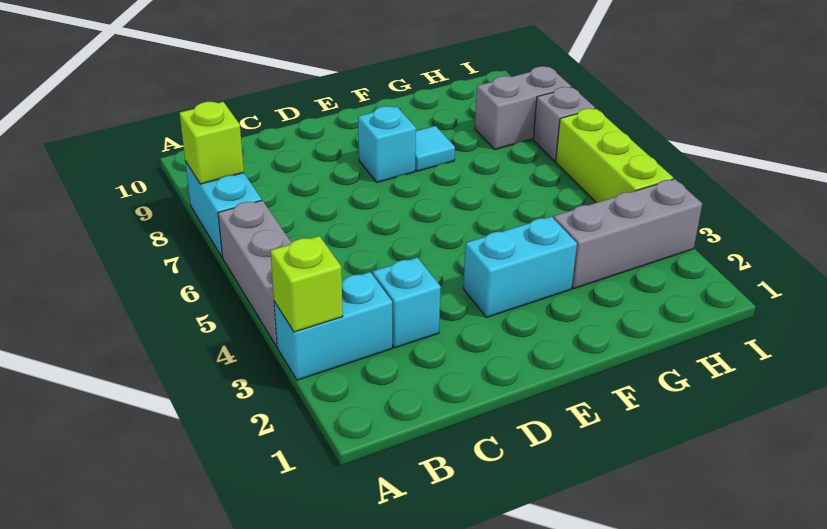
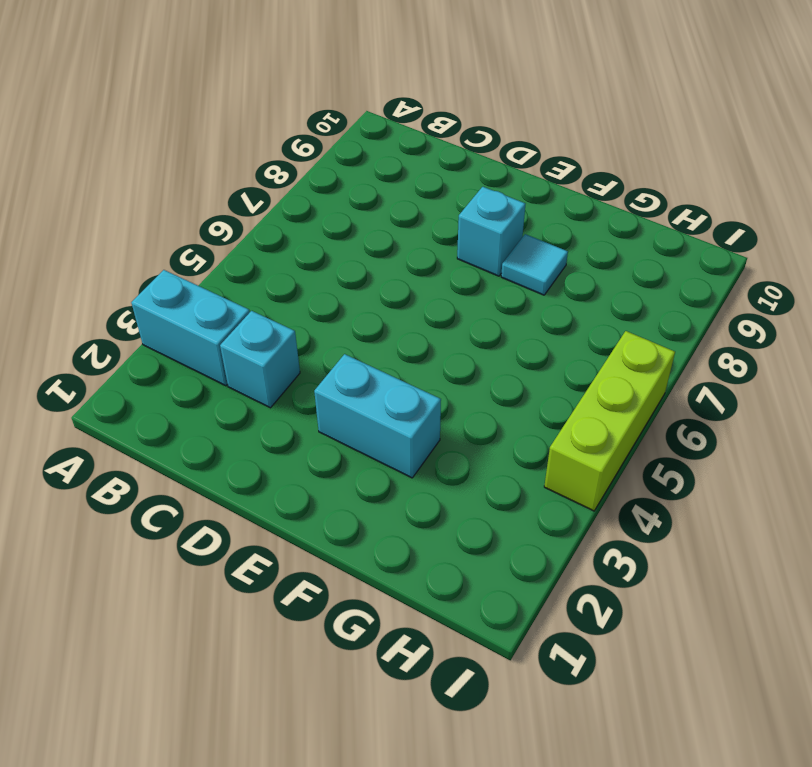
none -> grey 1x3 brick [218,200,292,347]
none -> cyan 1x2 brick [185,161,262,256]
none -> grey 1x3 brick [553,179,702,289]

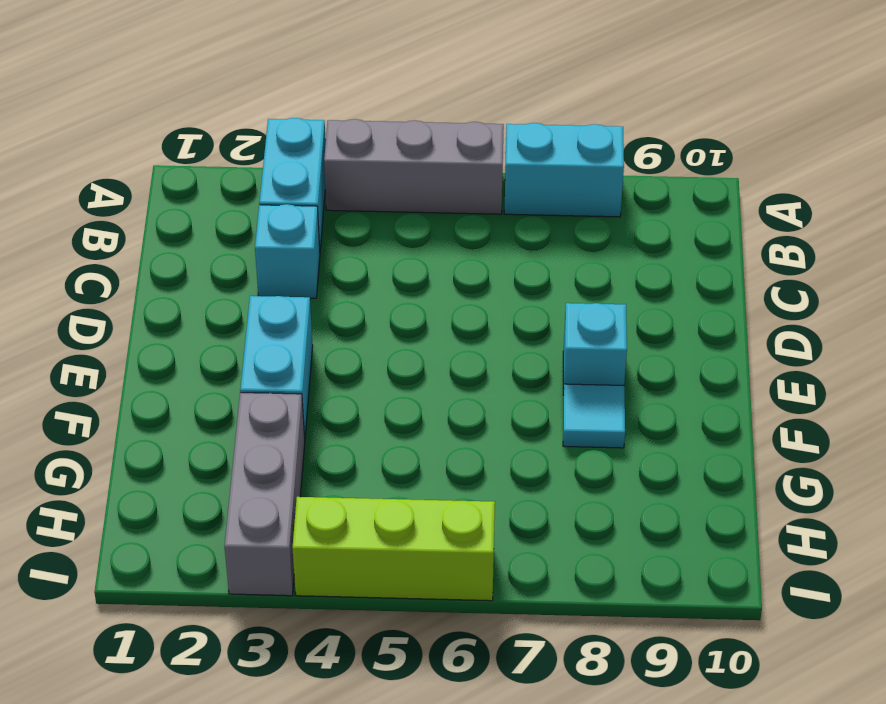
none -> grey 1x2 brick [475,66,571,150]
none -> grey 1x1 brick [533,87,595,161]
none -> lime 1x1 brick [270,236,343,332]

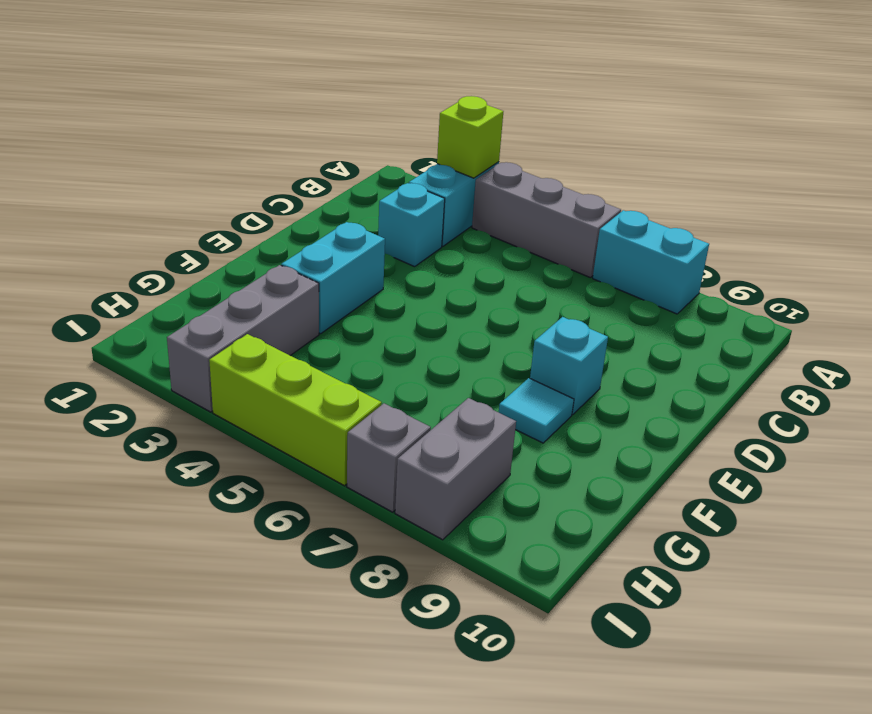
none -> lime 1x1 brick [180,102,244,184]

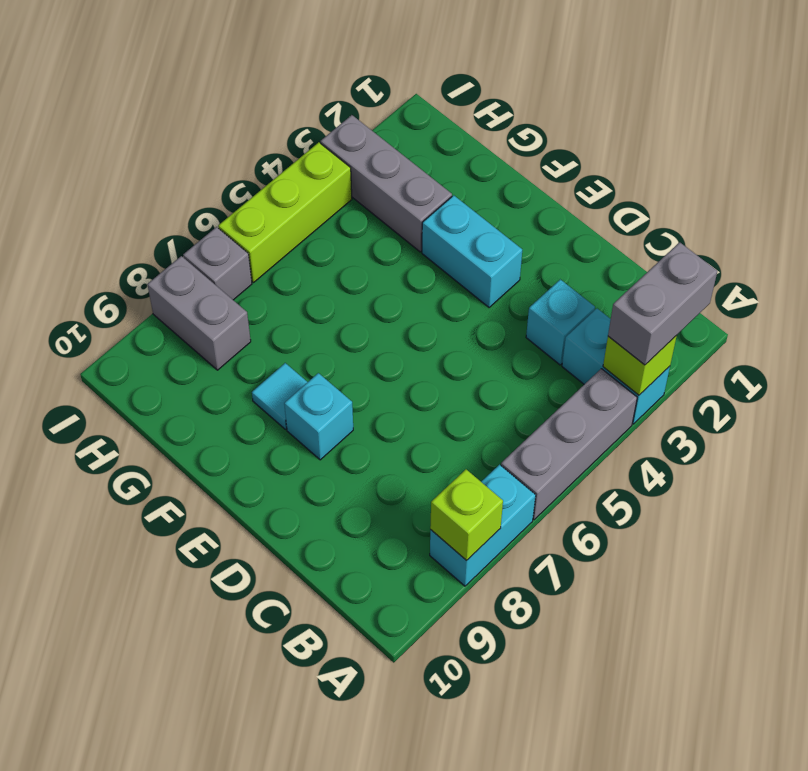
grey 1x2 brick [608,242,717,365] -> none

